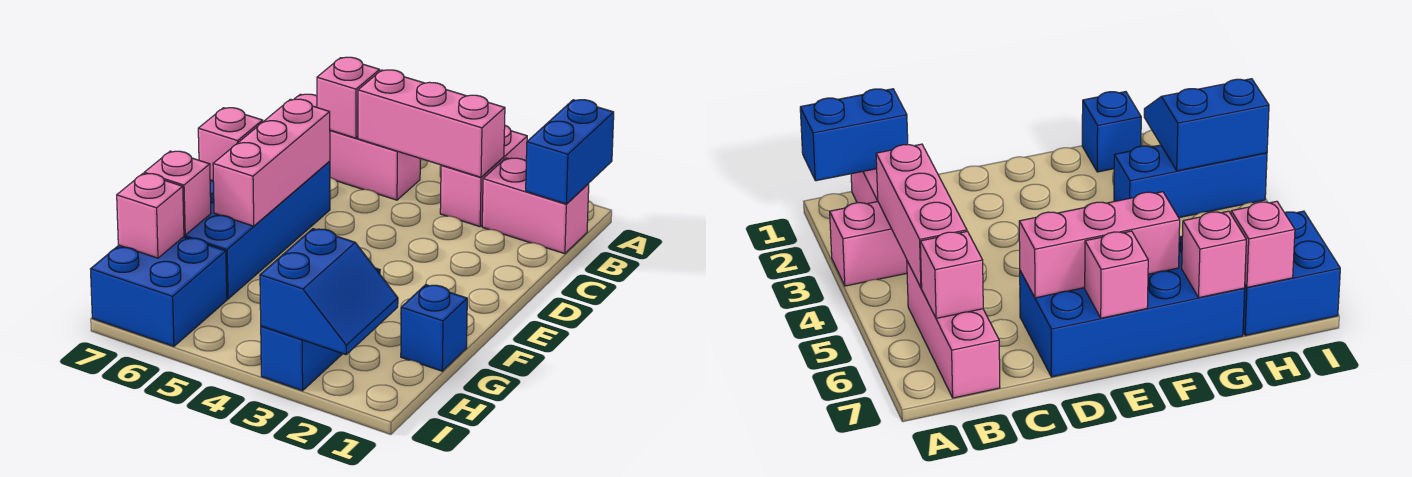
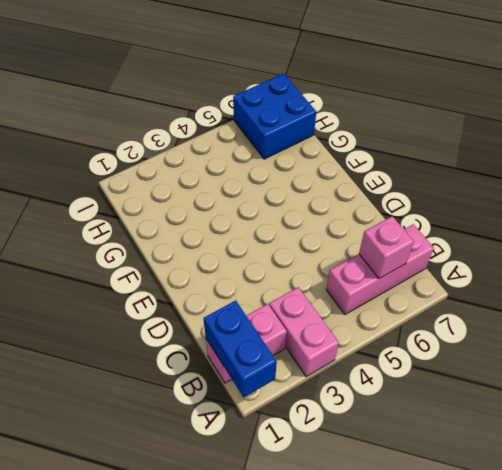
none -> blue 2x4 brick [184,161,330,299]
none -> blue 1x1 brick [401,285,467,371]
none -> blue 1x3 brick [261,268,380,391]

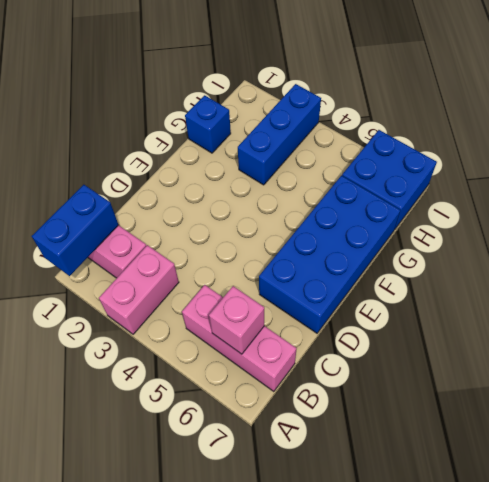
none -> pink 1x3 brick [358,70,505,177]
none -> pink 1x3 brick [213,99,330,226]
none -> pink 1x1 brick [198,108,263,181]

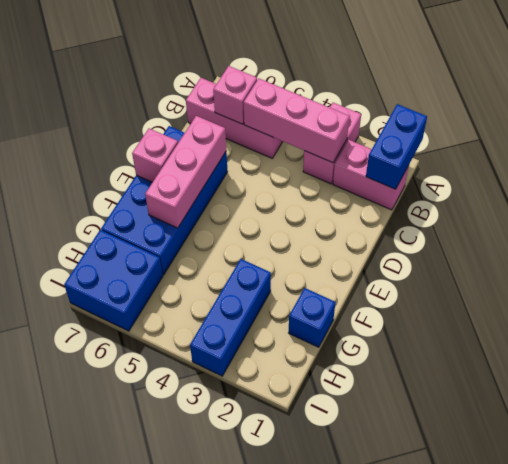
none -> pink 1x1 brick [144,151,211,235]
none -> blue 2x2 slope [260,229,398,355]
none -> pink 1x1 brick [117,173,184,258]

